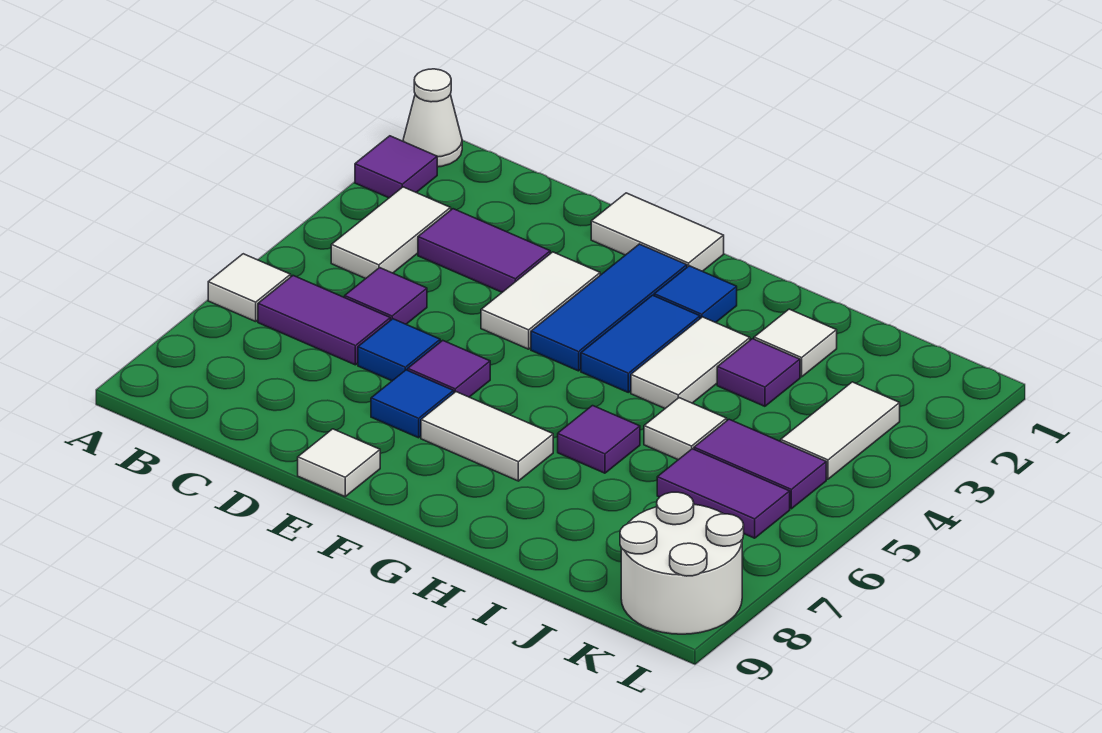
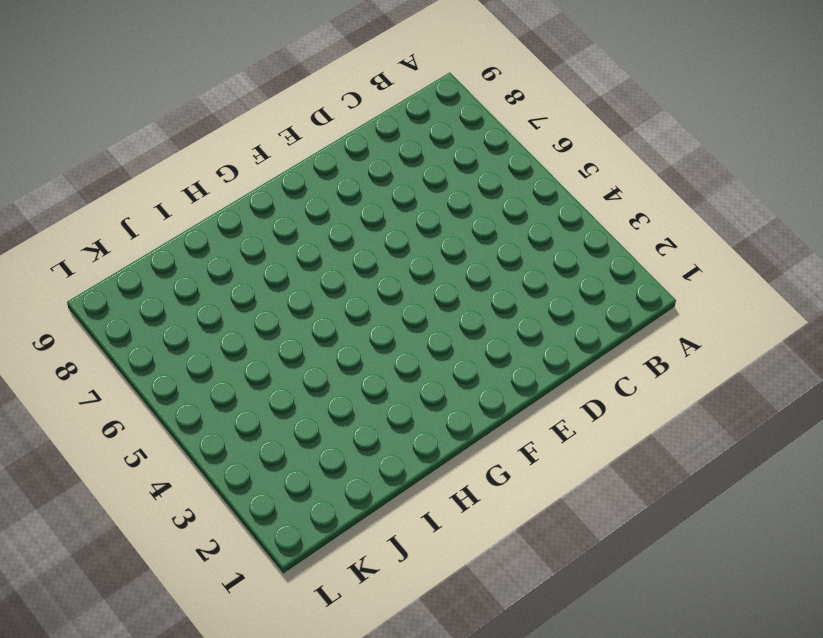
none -> white 1x1 cone [403,69,462,167]
none -> purple 1x1 tile [355,136,437,198]
none -> white 1x1 tile [208,254,291,322]

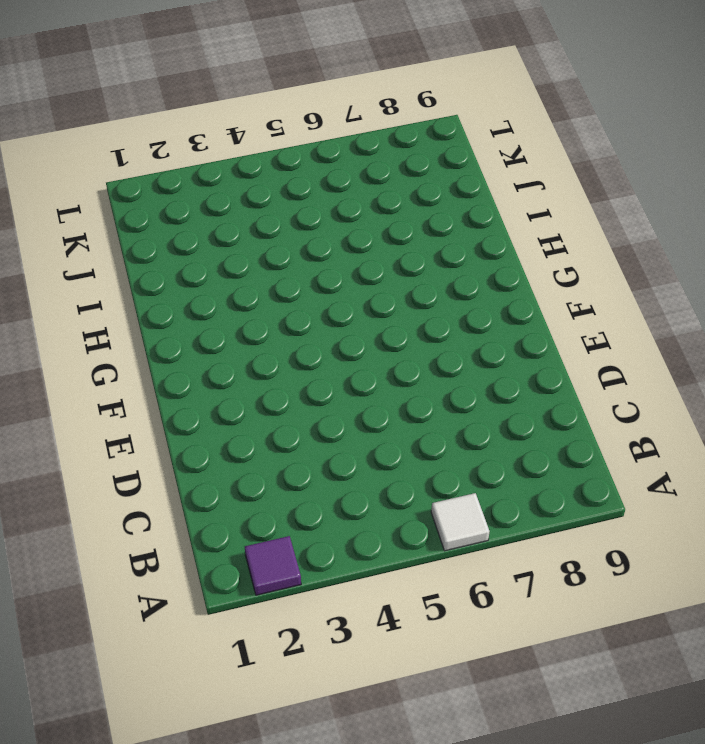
none -> white 1x1 cone [403,69,462,167]
none -> white 1x2 tile [331,187,451,279]
none -> purple 1x2 tile [258,276,390,365]

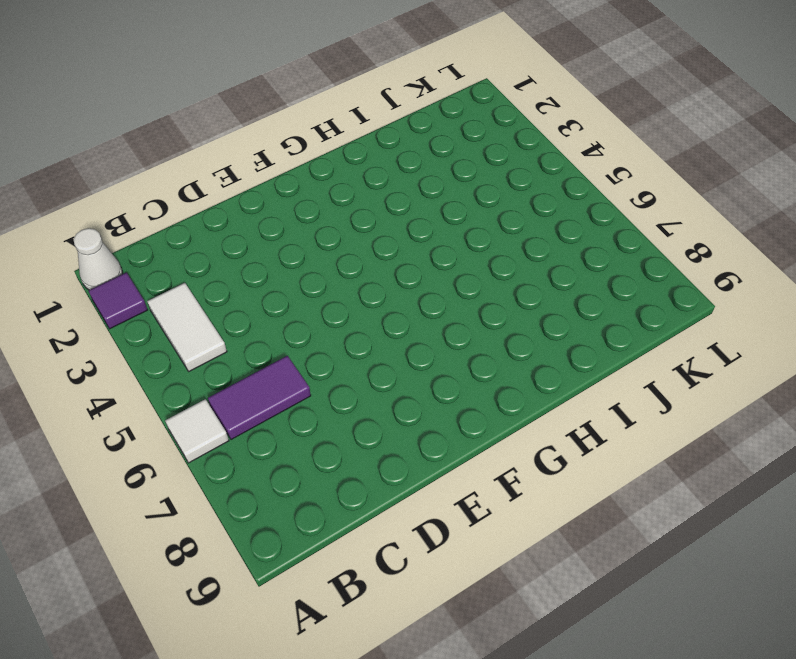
none -> purple 1x2 tile [418,209,550,292]
none -> purple 1x1 tile [345,268,427,324]
none -> blue 1x1 tile [358,319,440,381]

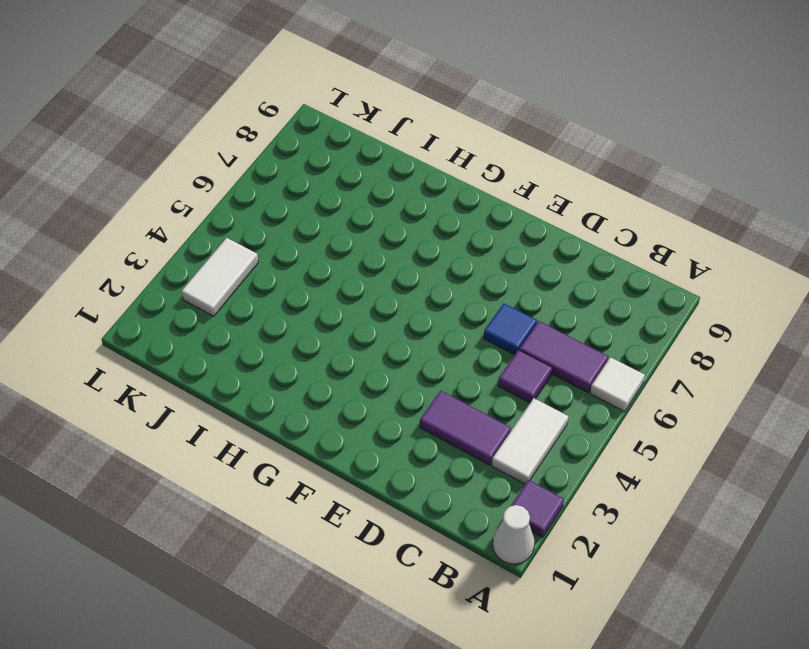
none -> white 1x2 tile [591,193,724,271]
none -> white 1x2 tile [481,252,600,349]
none -> purple 1x1 tile [408,340,490,397]

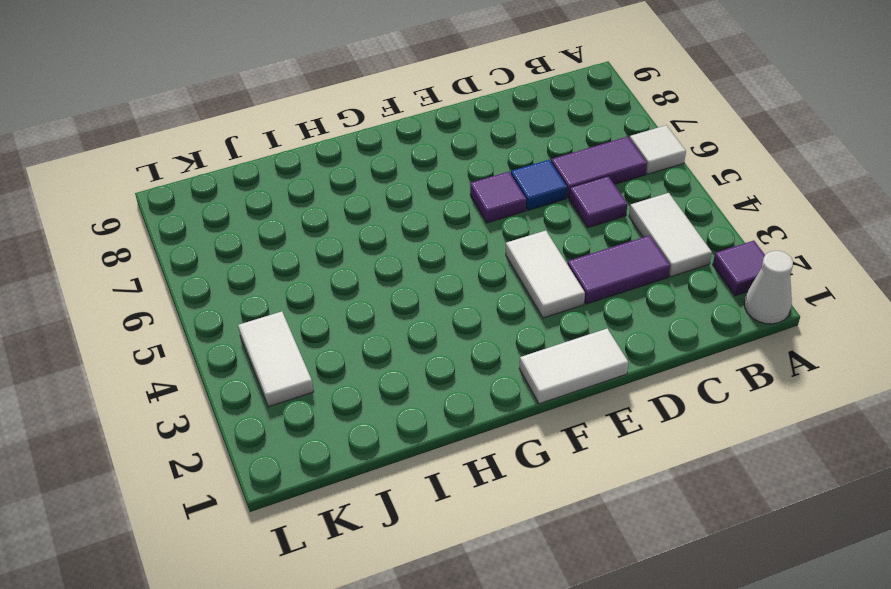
none -> blue 1x1 tile [371,370,454,438]
none -> white 1x1 tile [298,429,380,497]
none -> blue 1x3 tile [531,244,687,371]

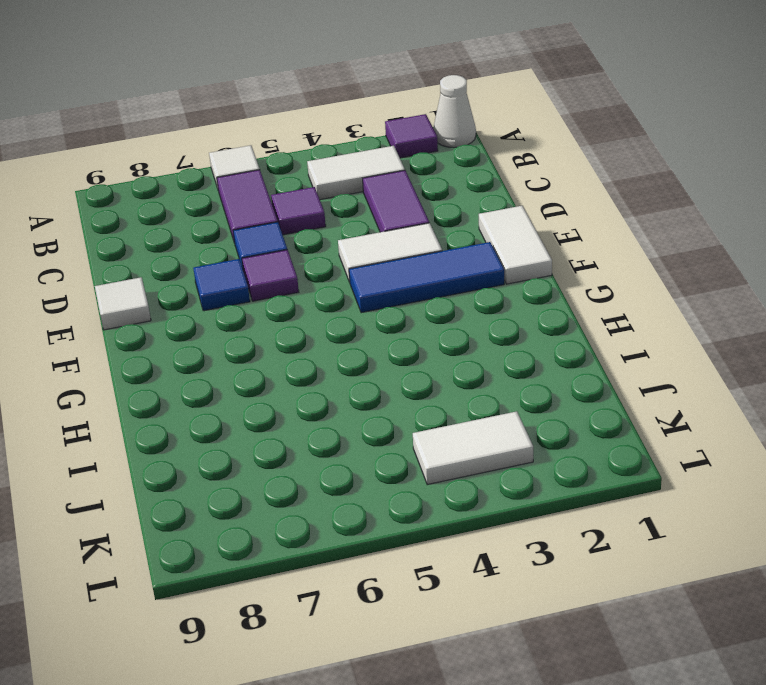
none -> white 1x2 tile [421,392,553,481]
none -> blue 1x1 tile [654,266,737,323]
none -> blue 1x2 tile [581,295,700,392]

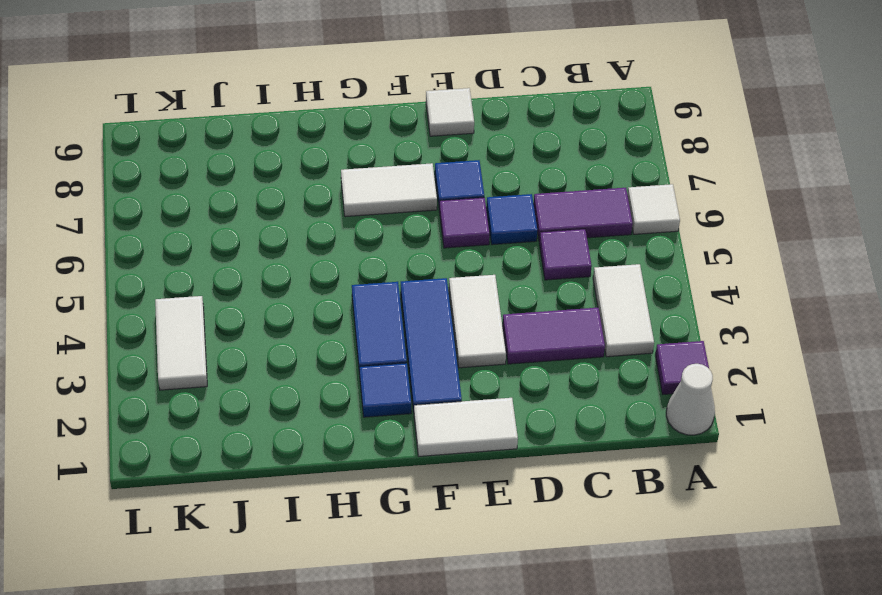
none -> white 1x2 tile [631,317,750,408]
none -> purple 1x1 tile [558,406,640,473]
none -> white 1x1 tile [754,309,837,377]

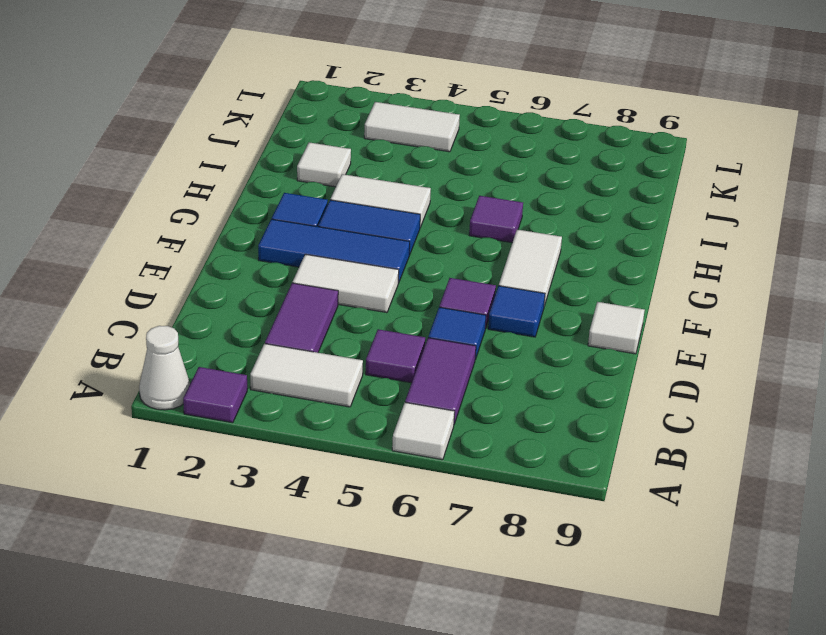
none -> white 1x2 tile [591,193,724,271]
none -> purple 1x1 tile [717,339,800,406]
none -> white 1x1 tile [644,398,727,460]

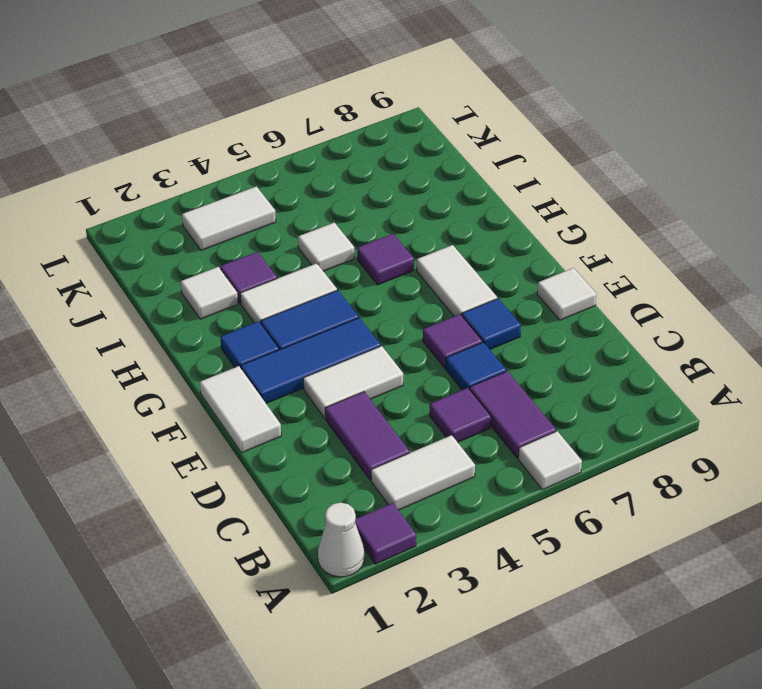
none -> purple 1x2 tile [694,419,826,509]
none -> purple 1x2 tile [657,449,790,538]
none -> white 2x2 round brick [620,492,744,634]

